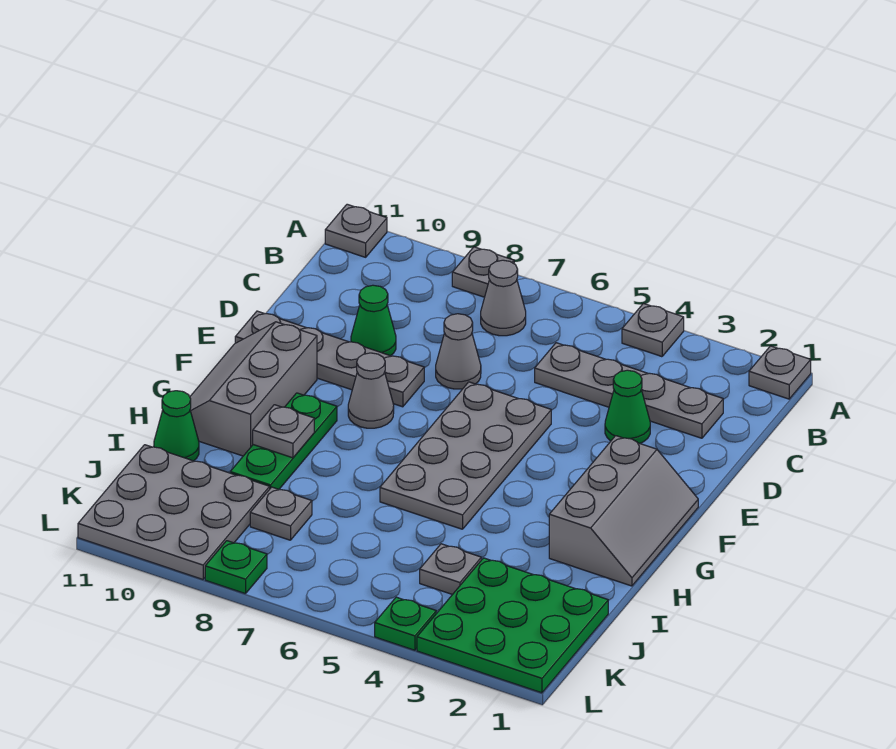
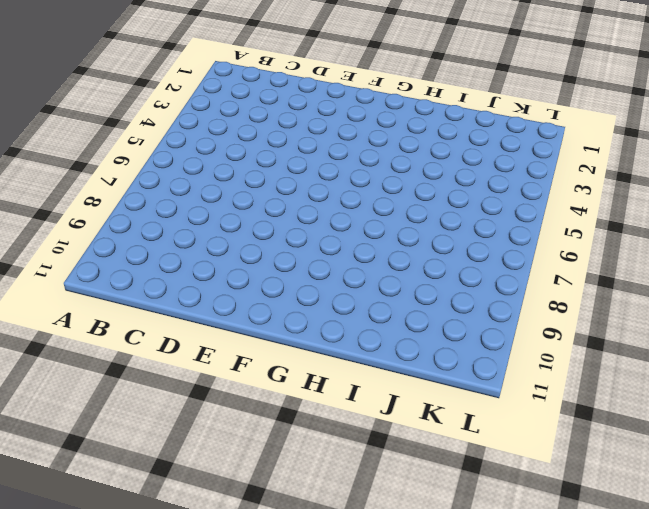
none -> grey 1x1 plate [749,346,811,399]
none -> grey 1x1 plate [622,304,684,357]
none -> grey 1x1 plate [452,247,514,297]

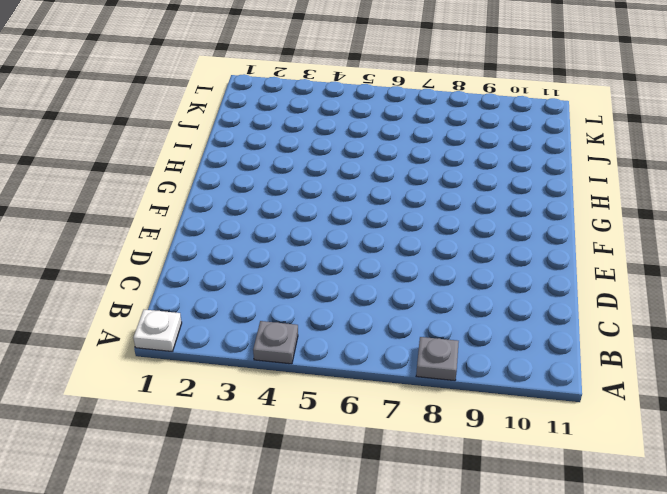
white 1x1 plate [133,309,182,352] -> grey 1x1 plate [749,346,811,399]
none -> grey 1x1 plate [325,204,387,257]
none -> grey 1x1 cone [481,260,526,336]
none -> grey 1x4 plate [535,343,723,438]

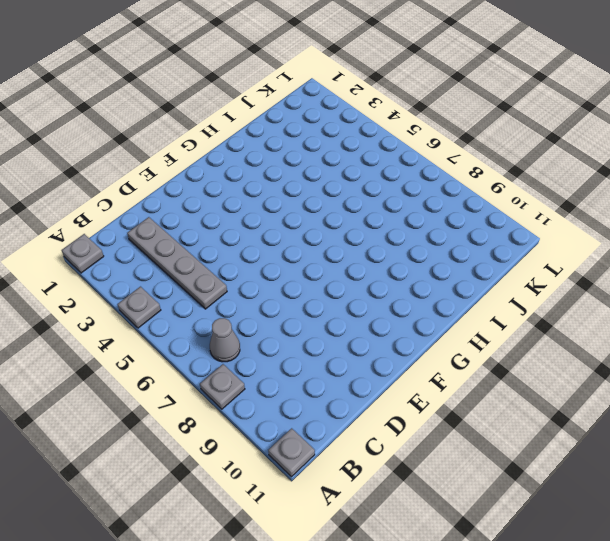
none -> green 1x1 cone [605,370,650,443]
none -> grey 1x1 cone [436,314,481,389]
none -> green 1x1 cone [351,285,396,356]

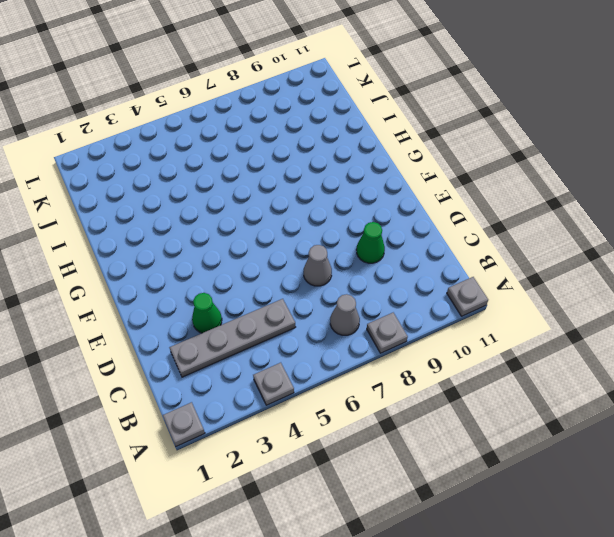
none -> grey 2x4 plate [380,382,551,529]
none -> grey 1x4 plate [235,311,424,407]
none -> grey 2x3 slope [549,436,698,586]

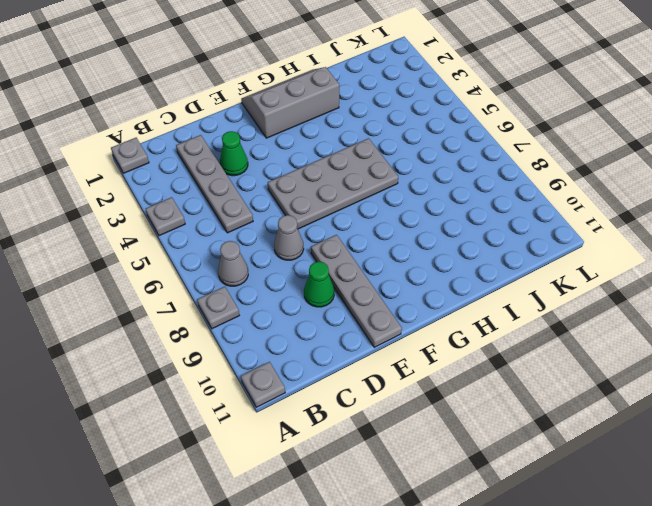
none -> grey 1x1 cone [348,353,394,428]
none -> grey 2x3 slope [190,322,317,456]
none -> green 1x3 plate [230,393,337,489]

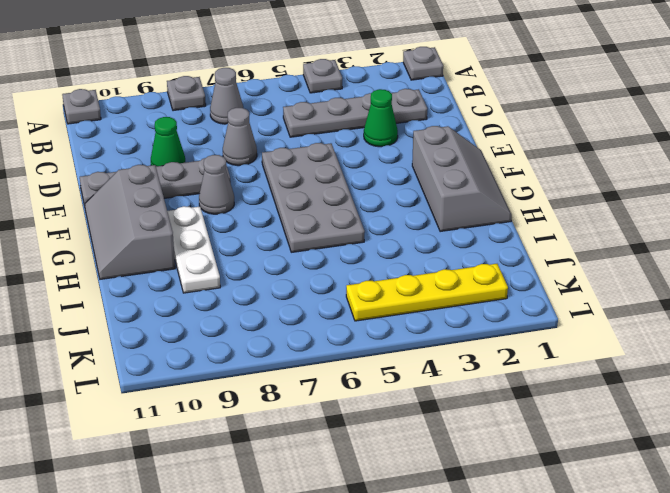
white 1x3 plate [167,206,220,293] -> green 1x3 plate [230,393,337,489]
yellow 1x4 plate [346,264,508,321] -> green 3x3 plate [417,558,608,693]
none -> green 1x1 cone [154,391,199,461]
none -> grey 1x1 plate [420,544,481,595]
none -> grey 1x1 plate [250,487,312,540]

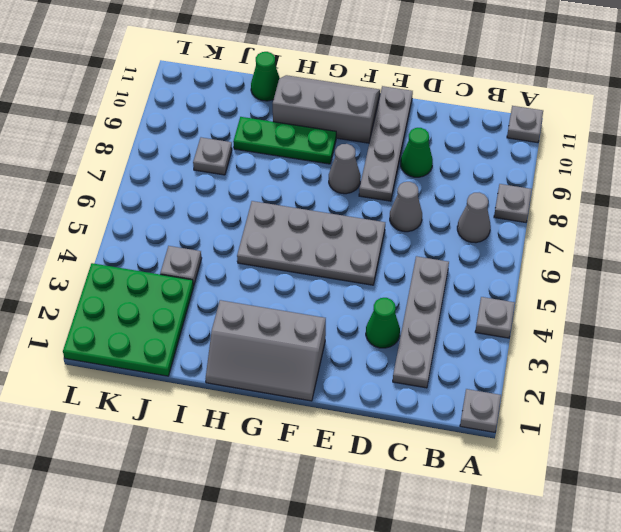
none -> grey 3x3 plate [78,445,270,579]
none -> green 1x1 plate [375,597,436,650]
none -> green 1x1 plate [205,541,267,594]

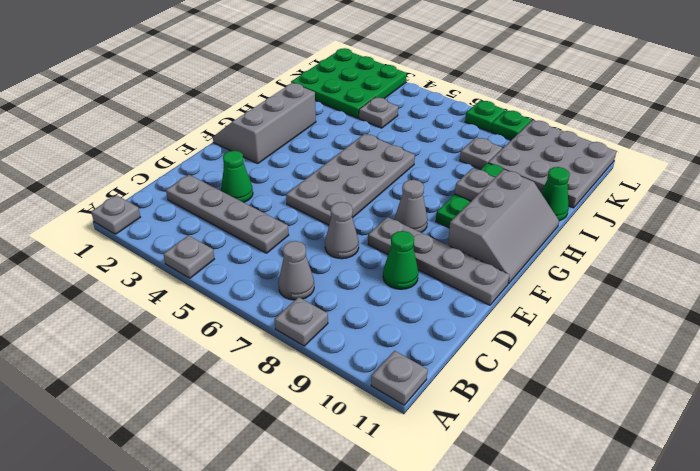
green 1x1 plate [465,100,505,132] -> green 1x1 plate moved to [375,597,436,650]

